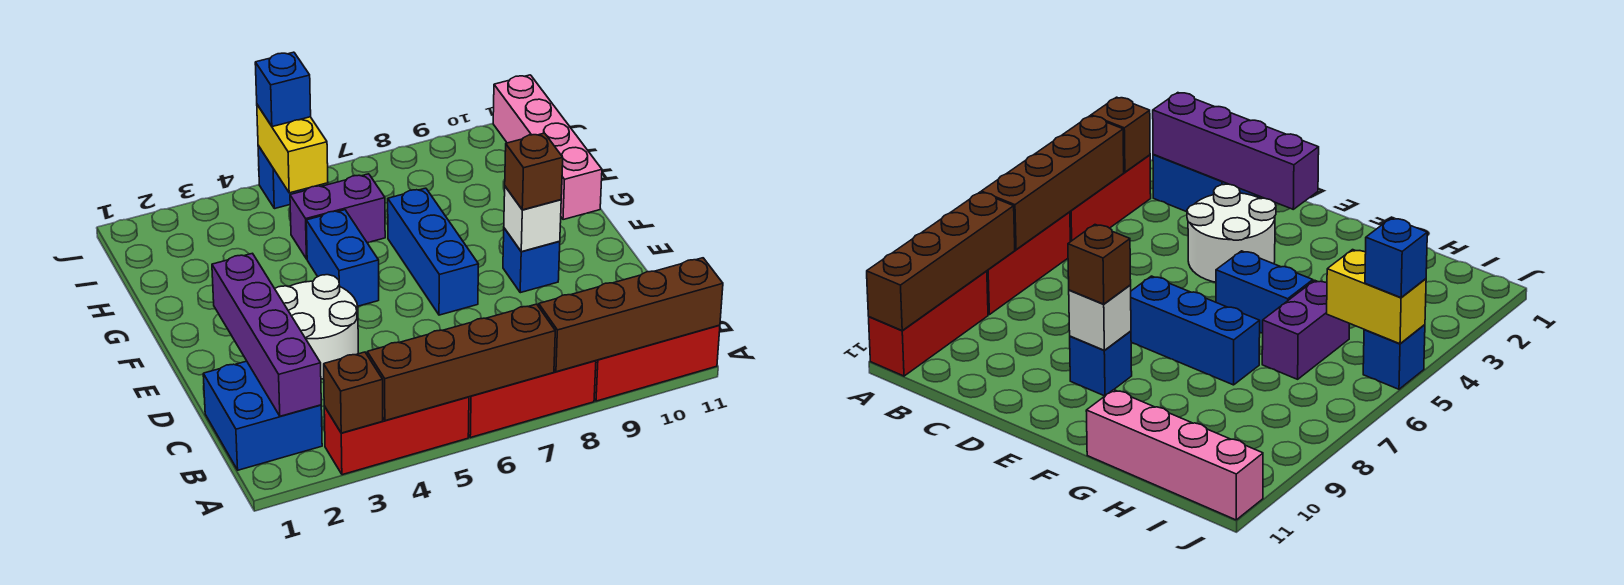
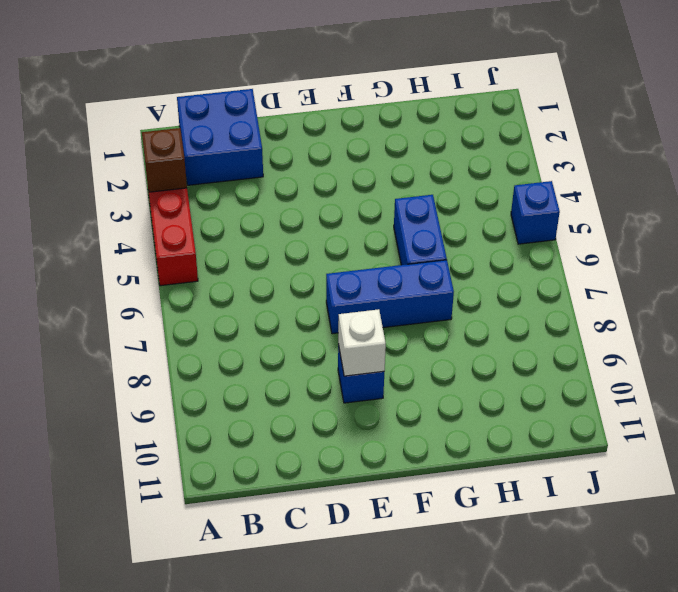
blue 1x2 brick [394,195,447,265] -> blue 1x2 brick turned to [306,210,379,306]
none -> red 1x3 brick [468,361,596,438]
none -> red 1x3 brick [594,325,720,401]
none -> white 2x2 round brick [275,275,358,379]

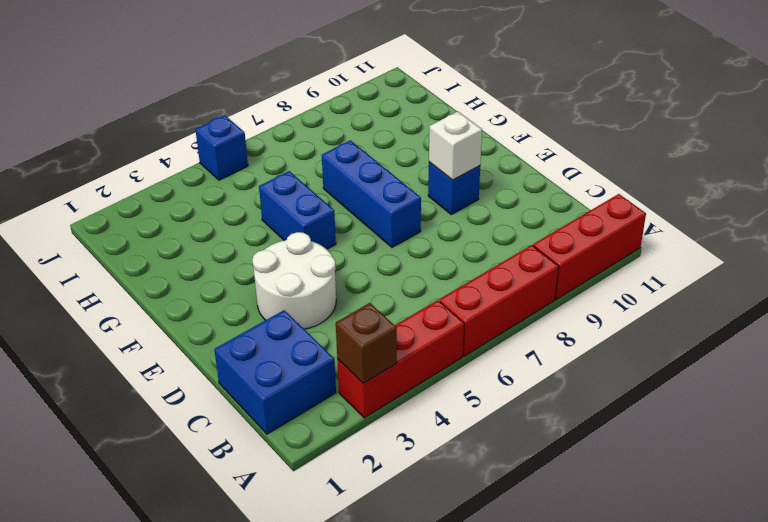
none -> pink 1x4 brick [493,75,602,220]
none -> purple 1x2 brick [290,174,385,259]
none -> brown 1x4 brick [367,304,555,421]

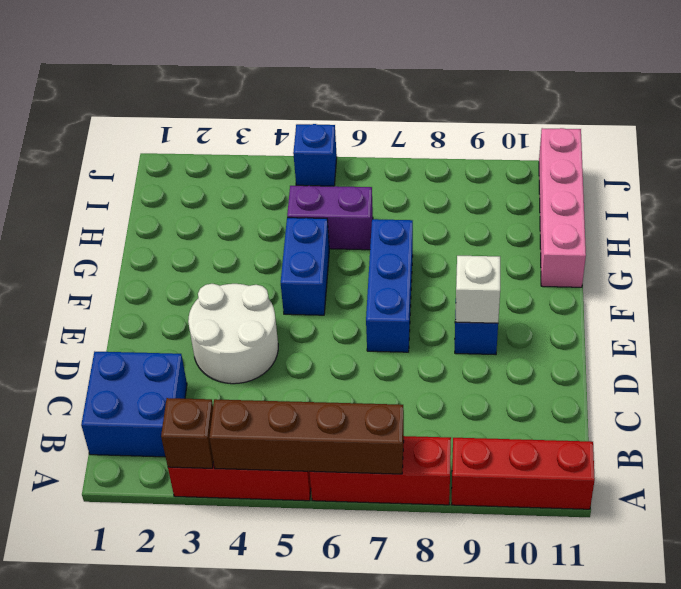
none -> brown 1x4 brick [539,258,723,372]
none -> purple 1x4 brick [212,253,321,416]
none -> yellow 1x2 brick [257,105,328,193]

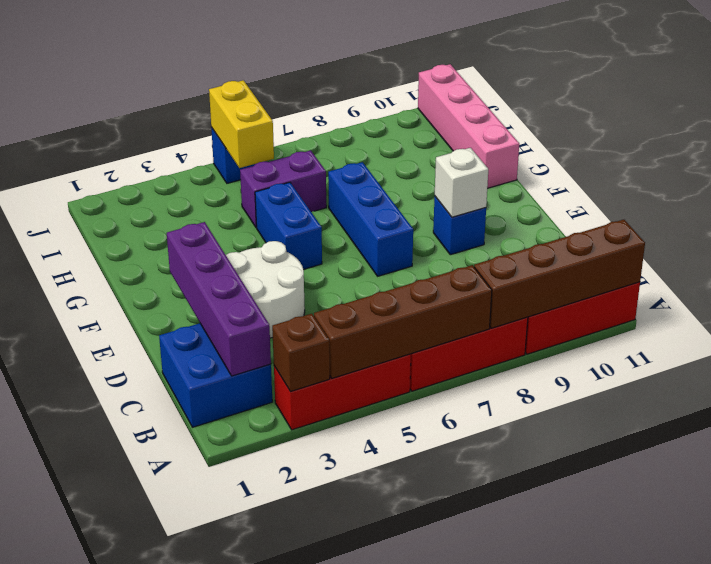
none -> brown 1x1 brick [505,133,563,210]
none -> blue 1x1 brick [255,52,311,127]

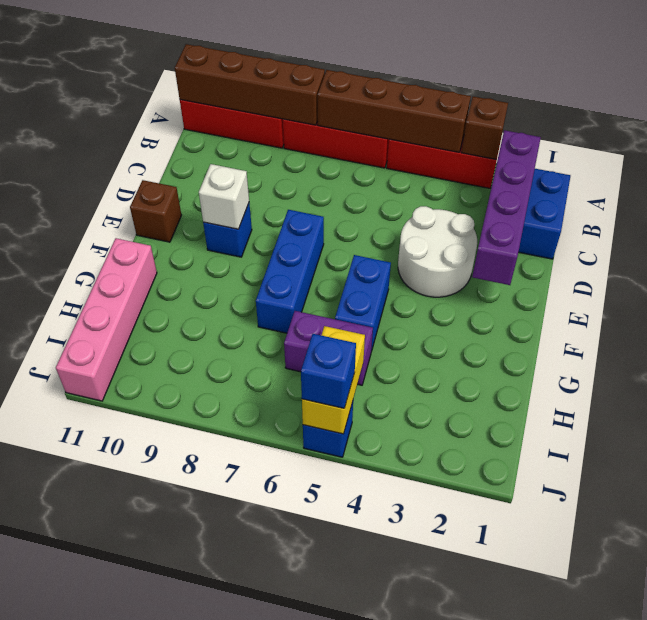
brown 1x1 brick [130,180,181,242] -> brown 1x1 brick moved to [505,133,563,210]

